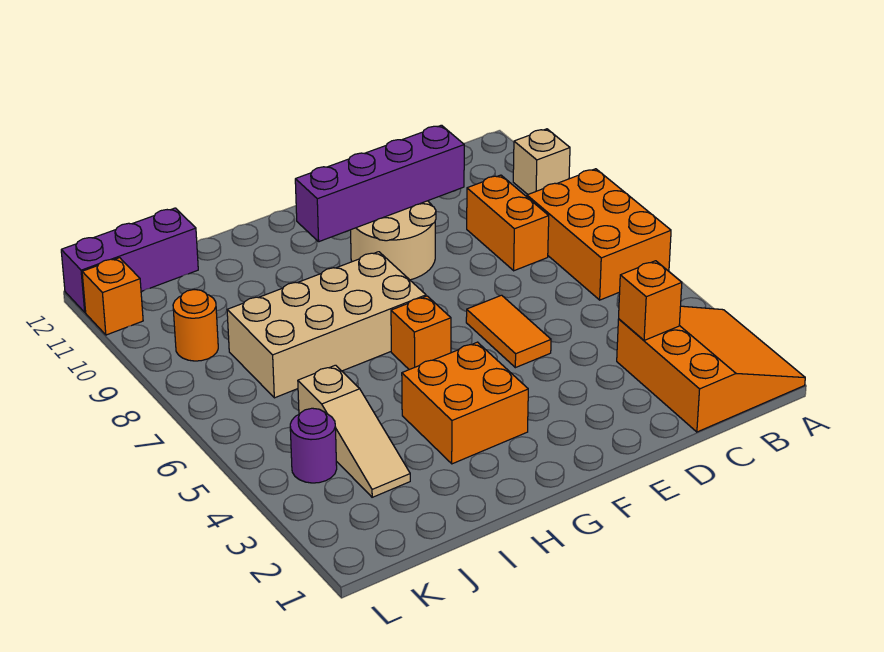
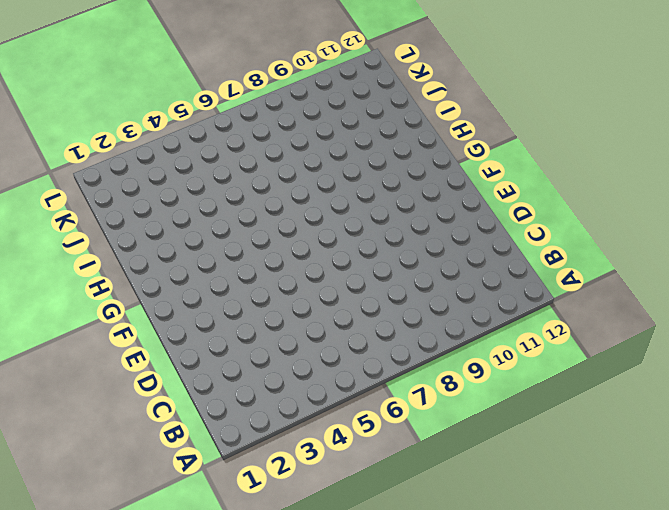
none -> orange 3x3 slope [617,306,805,432]
none -> orange 2x3 brick [527,169,671,300]
none -> tan 1x1 brick [513,129,570,194]

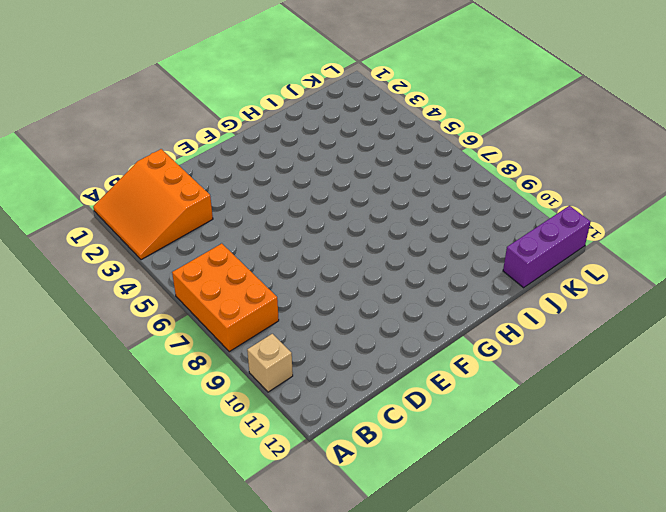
none -> orange 1x2 brick [467,175,549,271]
none -> orange 1x2 tile [466,295,551,368]
none -> tan 2x2 round brick [351,201,436,280]

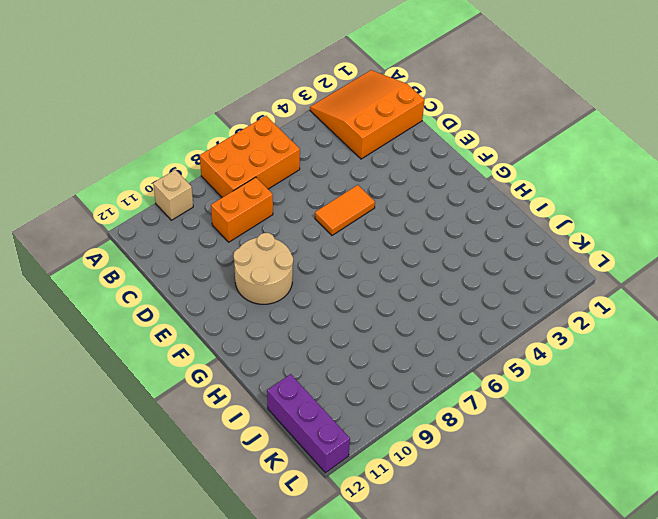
none -> orange 2x2 brick [402,342,528,464]
none -> orange 1x1 brick [391,296,451,370]
none -> tan 2x4 brick [227,252,426,398]

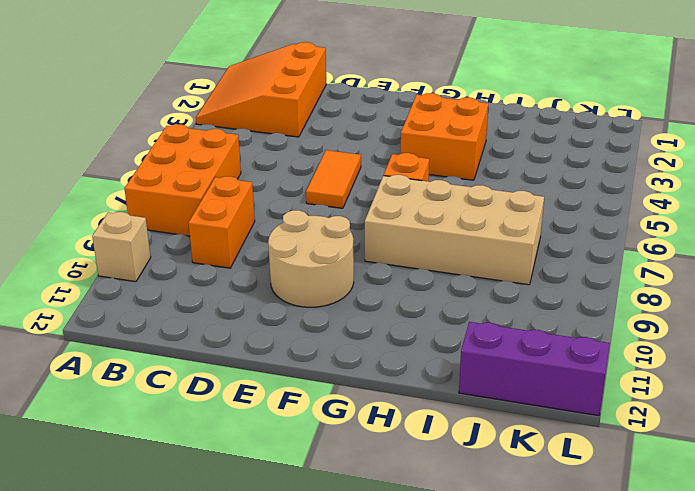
none -> tan 1x3 slope [298,365,410,497]
none -> purple 1x1 round brick [290,408,337,483]
none -> orange 1x1 round brick [173,290,218,361]

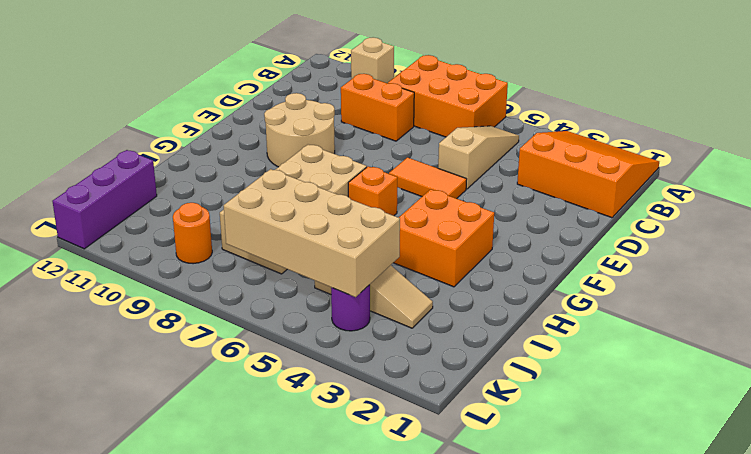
tan 1x3 slope [438,126,519,189] -> none
tan 2x4 brick [224,169,400,297] -> none
none -> orange 1x1 brick [82,258,143,335]
none -> orange 1x1 brick [619,261,682,340]
none -> purple 1x4 brick [295,125,464,242]

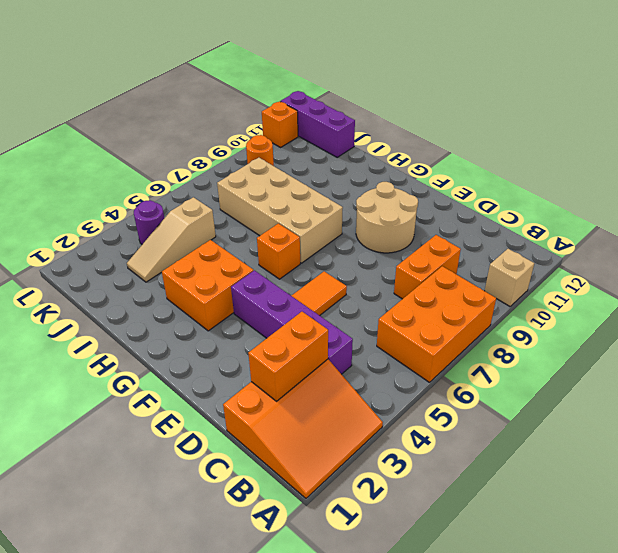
orange 1x2 brick [248,312,328,401] -> orange 1x1 brick [619,261,682,340]
purple 1x4 brick [231,270,353,374] -> purple 1x4 brick moved to [295,125,464,242]

